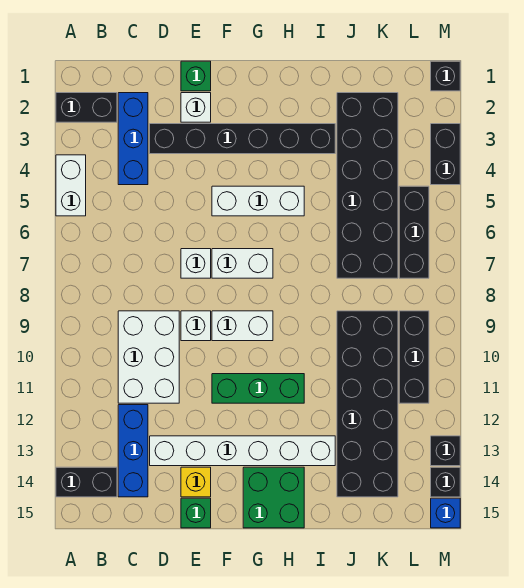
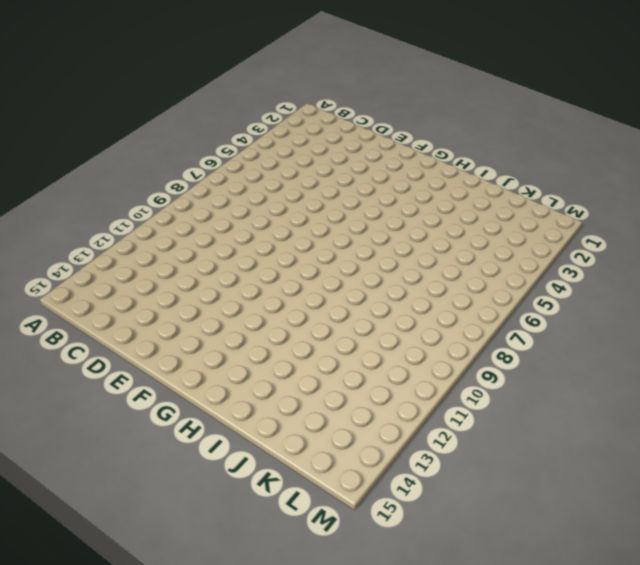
none -> black 1x2 brick [56,93,117,122]
none -> white 1x2 brick [56,155,86,216]
none -> black 1x2 brick [56,467,117,497]

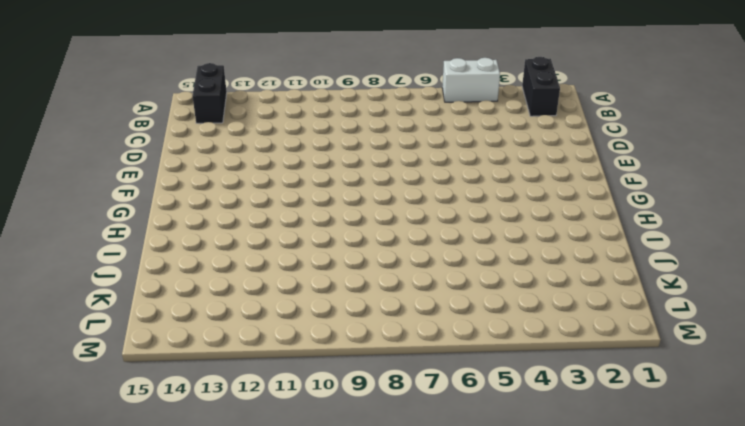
none -> blue 1x3 brick [118,93,148,185]
none -> white 2x3 brick [118,311,179,403]
none -> blue 1x3 brick [118,405,148,497]

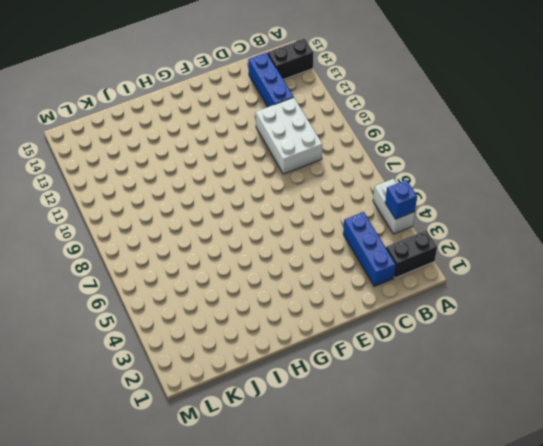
blue 1x1 brick [385,180,417,219] -> blue 1x1 brick moved to [431,498,460,528]
none -> black 1x6 brick [150,124,335,154]
none -> white 1x6 brick [150,436,335,466]
none -> green 1x1 brick [181,61,211,91]

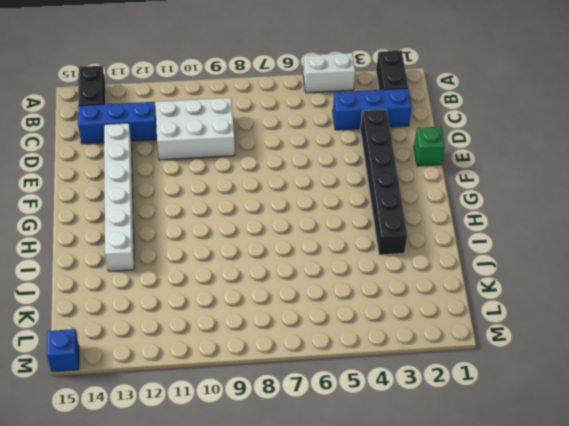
none -> white 1x1 brick [181,93,211,122]
none -> white 1x1 brick [181,249,211,278]
none -> white 1x1 brick [181,311,211,341]

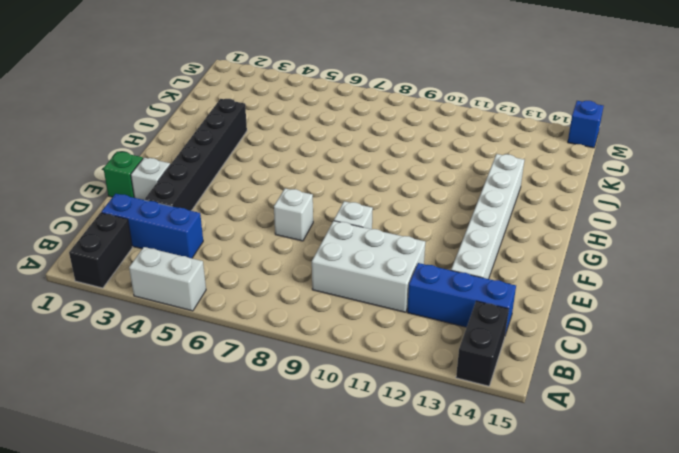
none -> yellow 1x1 brick [181,467,211,497]
none -> green 1x1 brick [181,498,211,528]
none -> white 1x3 brick [212,186,304,216]

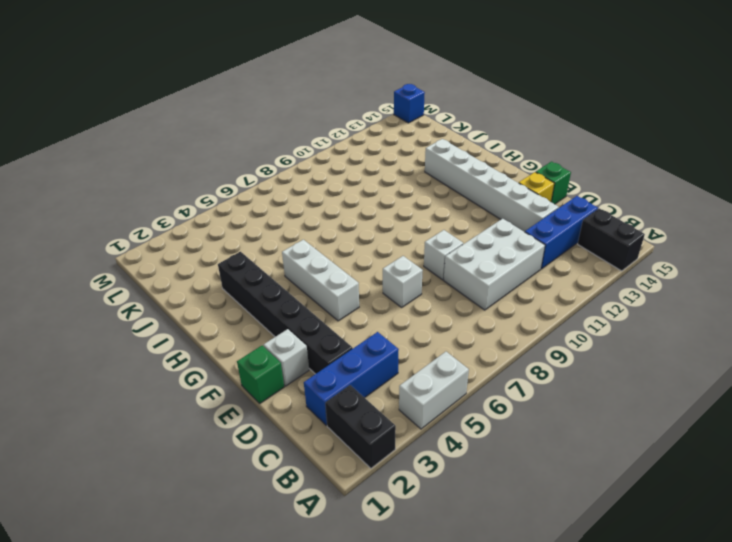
none -> white 1x2 brick [212,249,273,278]
none -> white 1x2 brick [212,311,273,341]
none -> green 1x3 brick [212,374,304,403]

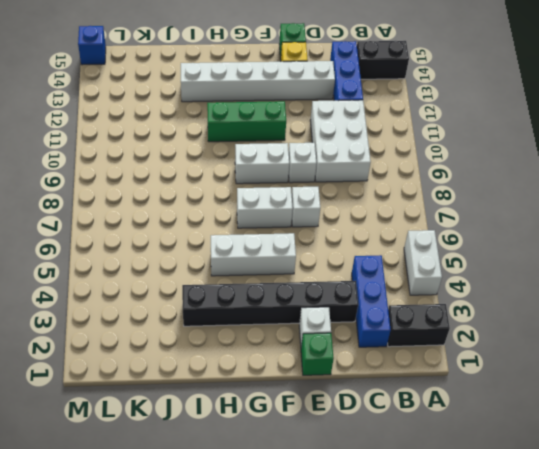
none -> green 2x2 brick [243,467,304,528]
none -> black 2x6 brick [337,93,398,278]
none -> black 2x6 brick [337,311,398,497]

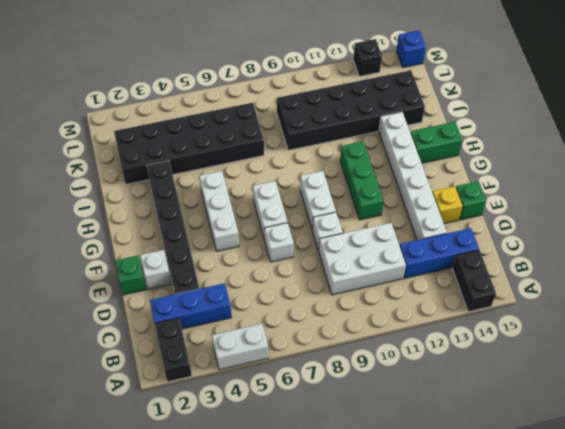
green 1x2 brick [410,122,463,163] -> green 2x2 brick [243,467,304,528]
none -> black 1x3 brick [399,186,429,278]
none -> black 1x3 brick [399,311,429,403]
none -> black 1x1 brick [431,61,460,91]

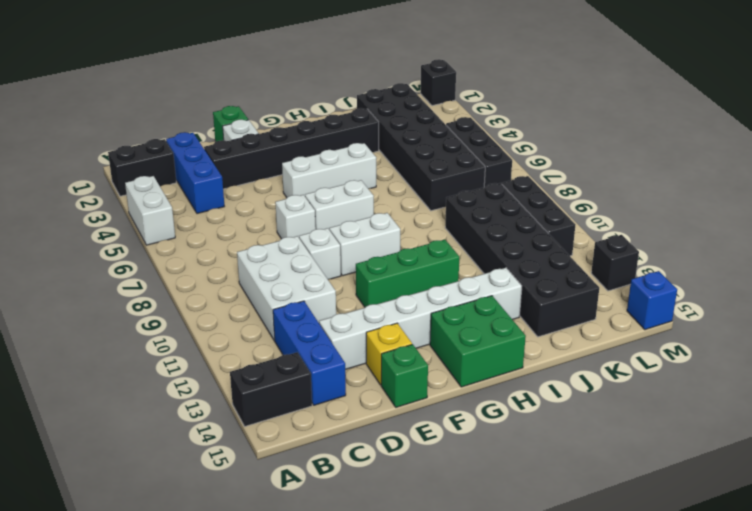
none -> black 1x2 brick [431,124,460,185]
none -> black 1x1 brick [431,467,460,497]

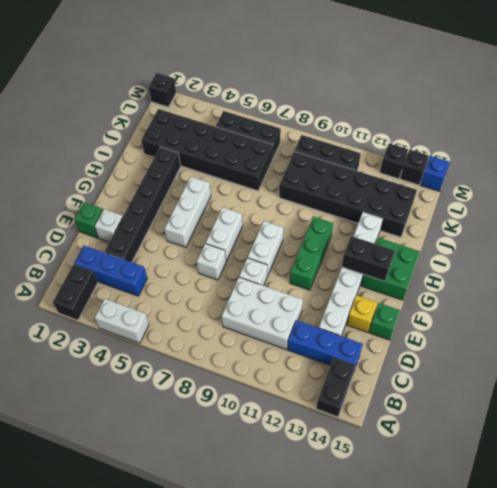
black 1x2 brick [342,236,395,282] -> black 1x2 brick moved to [431,124,460,185]

